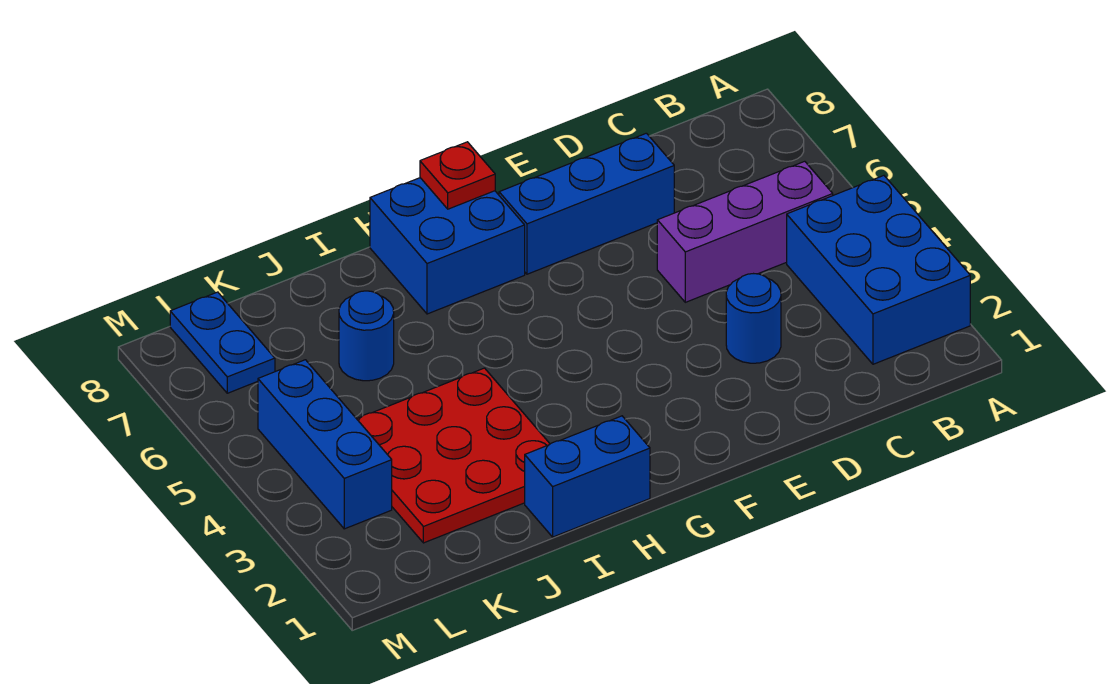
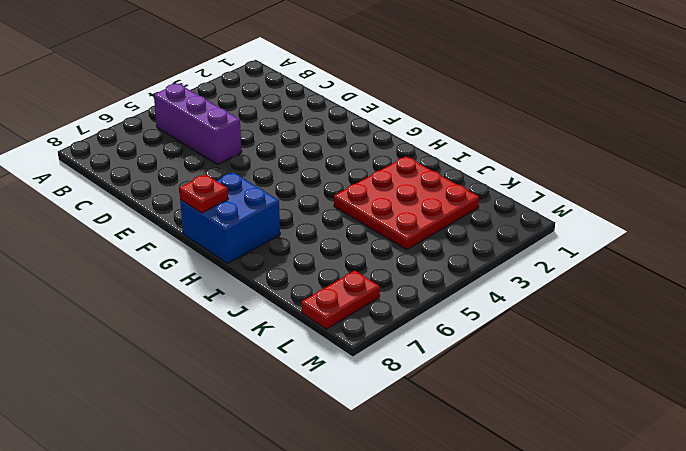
red 1x2 plate [302,271,380,329] -> blue 1x2 plate [170,292,275,393]
none -> blue 2x3 brick [787,176,970,364]
none -> blue 1x1 round brick [726,274,781,363]

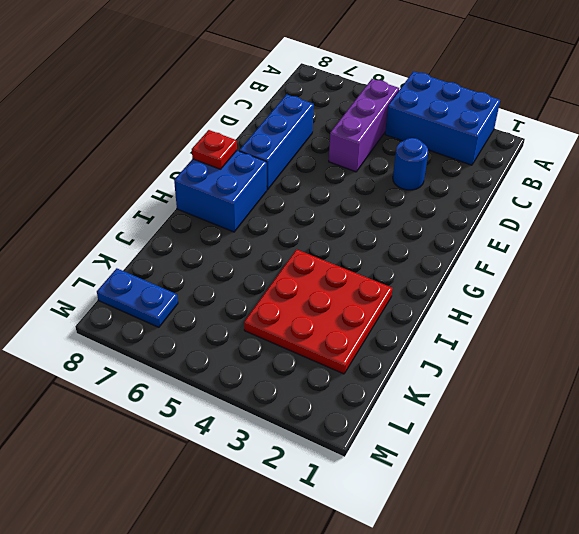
none -> blue 1x2 brick [525,416,650,537]
none -> blue 1x1 round brick [339,291,394,381]

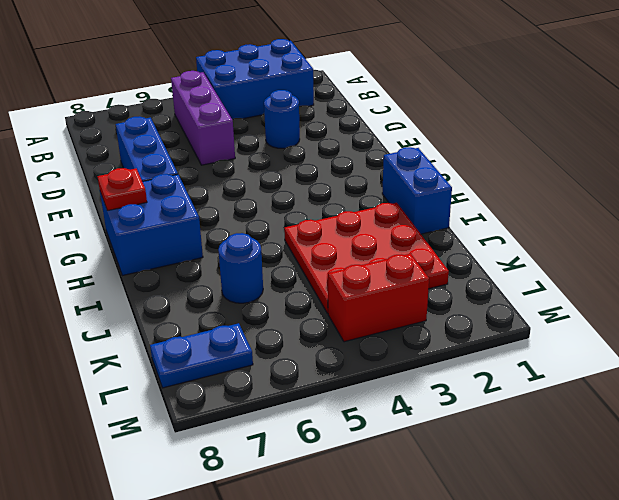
red 1x2 brick [328,254,429,342] -> blue 1x3 brick [258,360,392,529]

